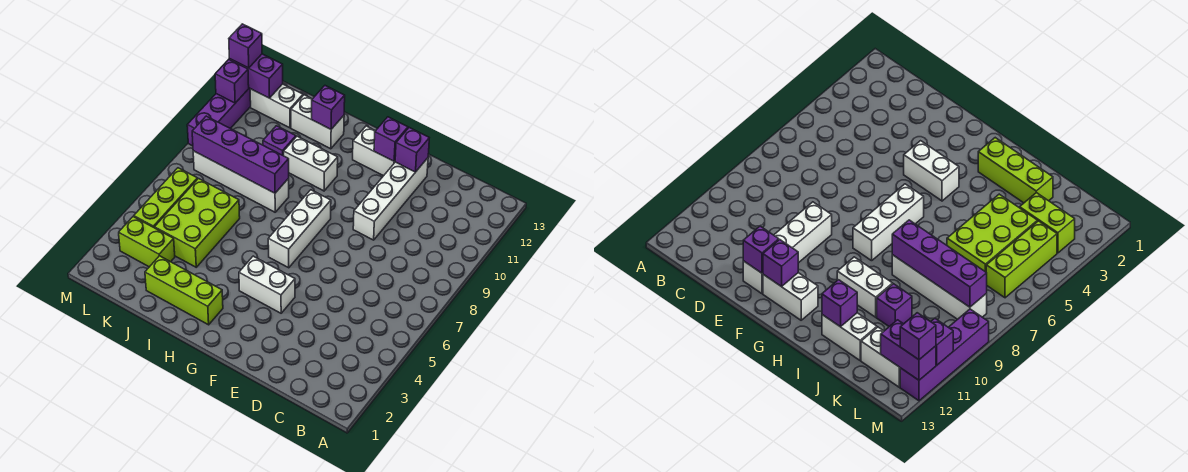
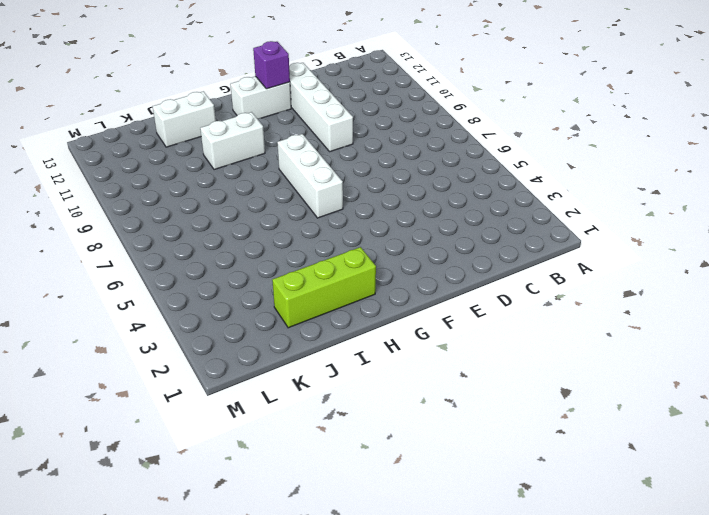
none -> white 1x2 brick [239,256,295,313]
none -> white 1x4 brick [193,151,289,212]
none -> lime 2x3 brick [155,179,240,267]

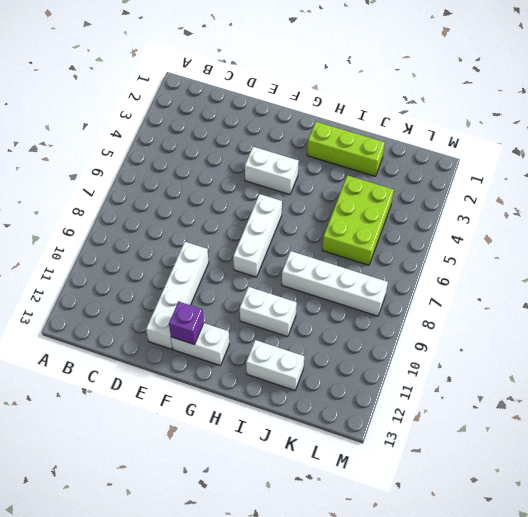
none -> purple 1x1 brick [263,126,296,156]
none -> lime 1x2 brick [119,217,175,267]
none -> white 1x2 brick [250,84,303,128]

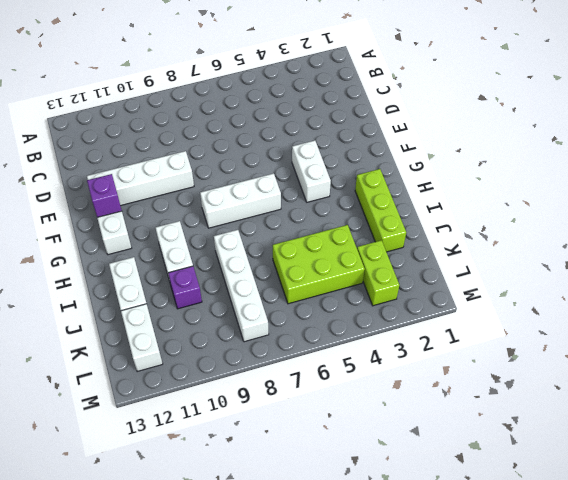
none -> lime 1x3 brick [134,168,197,228]
none -> purple 1x4 brick [187,88,251,146]
none -> purple 1x1 brick [395,128,429,172]

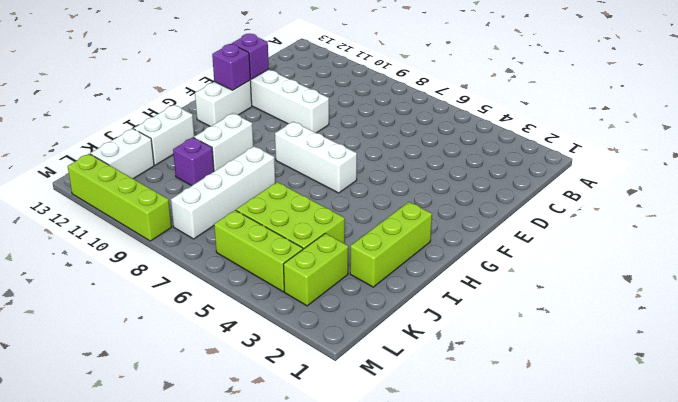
lime 1x4 brick [68,154,172,241] -> purple 1x4 brick [187,88,251,146]
none -> white 1x2 brick [239,256,295,313]
none -> purple 1x4 brick [192,116,289,193]
none -> purple 1x1 brick [311,86,345,129]

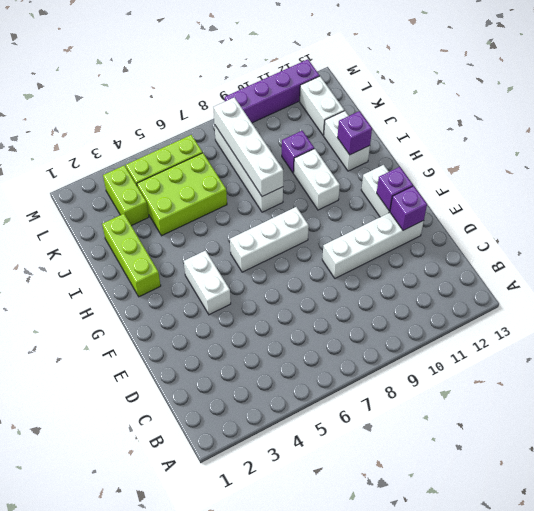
white 1x4 brick [213,97,283,196] -> purple 1x4 brick [192,116,289,193]
none -> purple 1x2 brick [229,54,283,98]
none -> purple 1x1 brick [215,60,249,103]
none -> purple 1x1 brick [229,24,262,68]

